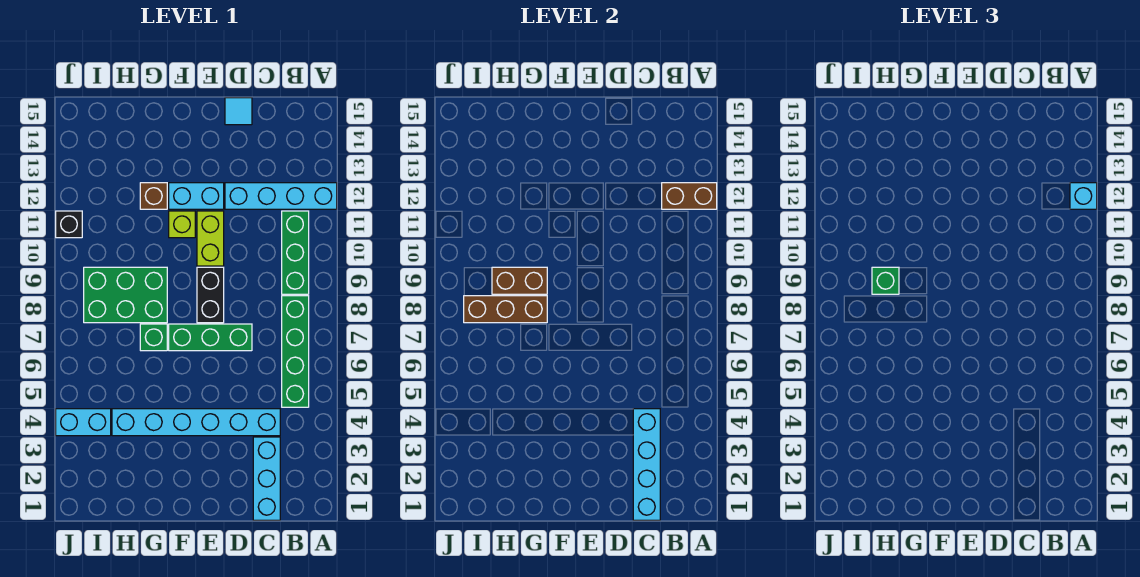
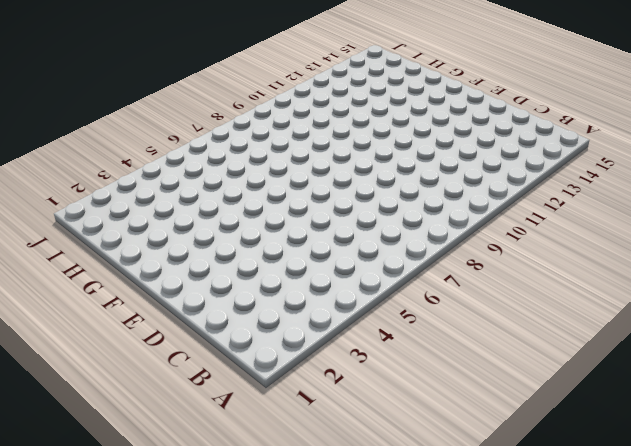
none -> cyan 1x4 brick [225,183,337,209]
none -> green 1x4 brick [282,296,309,407]
none -> green 1x3 brick [282,211,309,294]

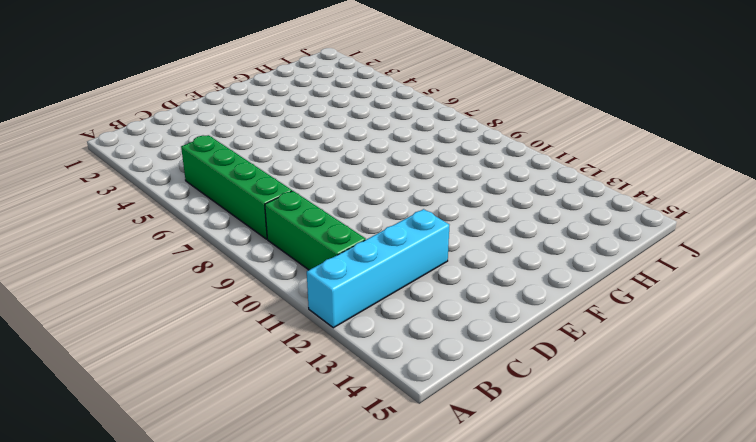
none -> cyan 1x3 brick [253,437,280,520]
none -> cyan 1x6 brick [112,409,280,436]
none -> green 1x3 brick [169,324,252,351]

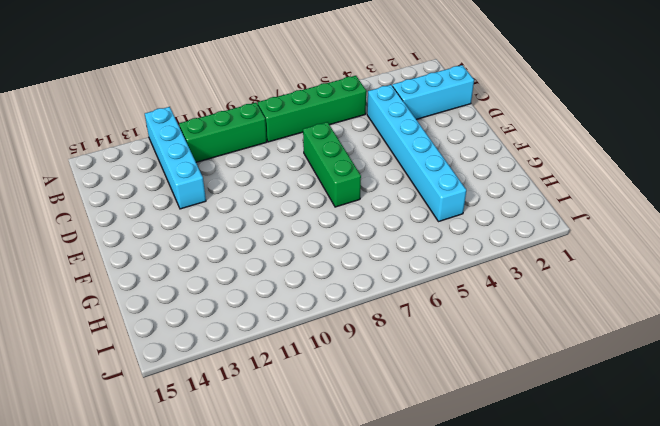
none -> cyan 1x1 tile [225,98,252,125]
none -> black 1x2 brick [197,267,224,323]
none -> lime 1x2 brick [197,211,224,266]

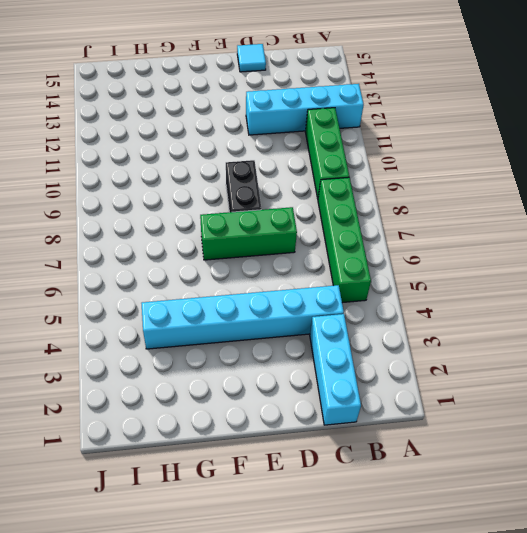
none -> lime 1x2 brick [197,211,224,266]
none -> cyan 1x2 brick [169,183,224,209]
none -> lime 1x1 brick [169,211,195,238]

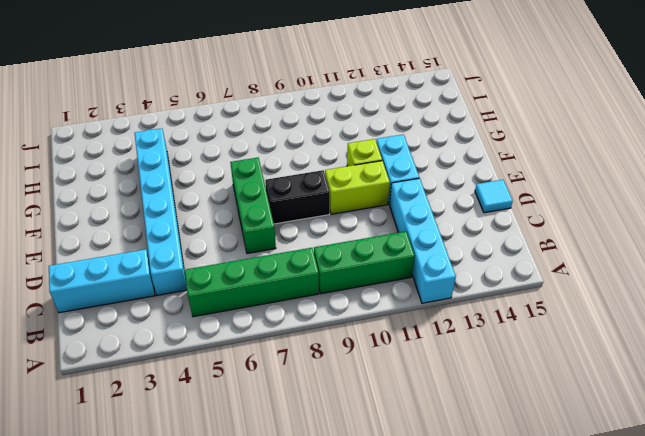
none -> green 1x1 brick [140,324,167,351]
none -> green 2x3 brick [84,267,167,323]
none -> brown 1x1 brick [140,183,167,209]

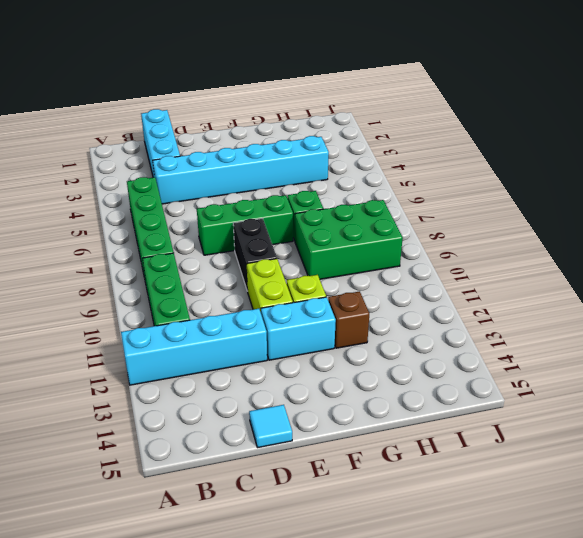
none -> cyan 1x2 brick [56,409,111,436]
none -> black 1x1 brick [56,211,82,238]
none -> brown 1x2 brick [662,183,717,209]

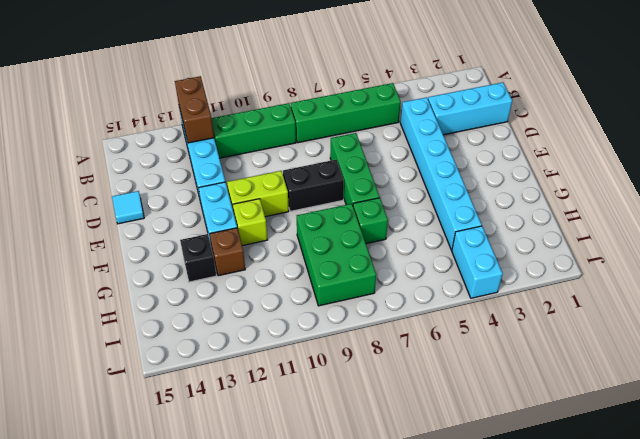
black 1x1 brick [180,234,216,282] -> black 1x1 brick moved to [56,211,82,238]
none -> cyan 1x4 brick [633,409,660,520]
none -> brown 1x3 brick [464,296,547,323]
none -> brown 1x2 brick [492,267,547,294]

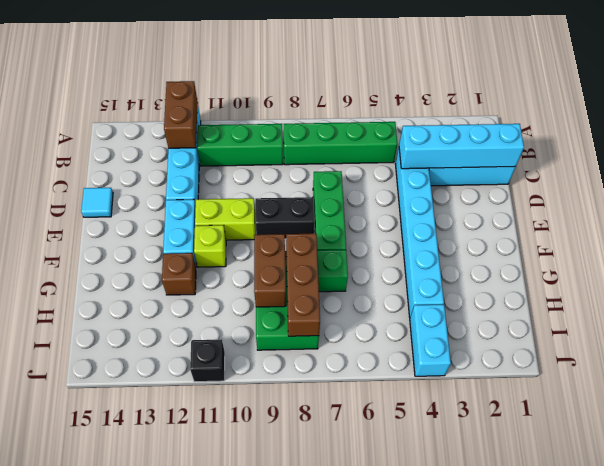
none -> cyan 1x1 brick [1070,183,1097,209]
none -> green 1x1 brick [872,267,899,294]

